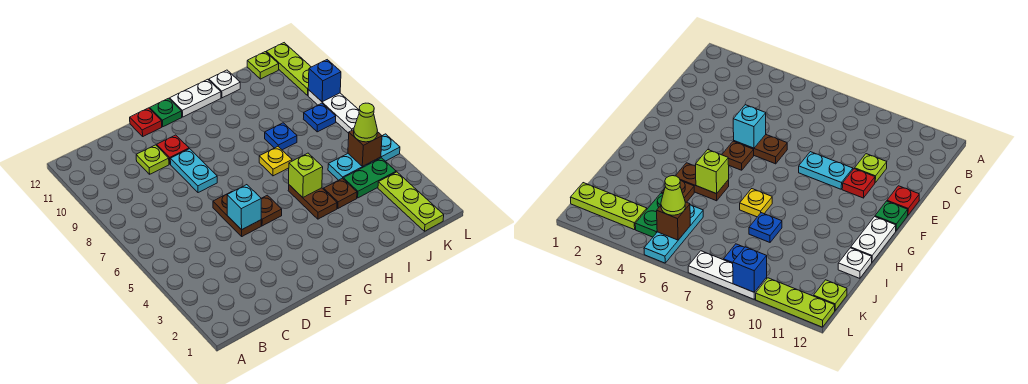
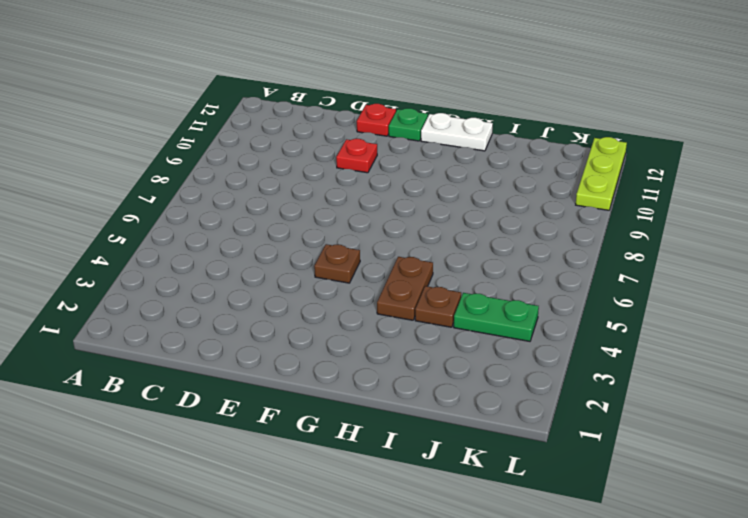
none -> lime 1x1 plate [136,145,169,174]
none -> brown 1x2 plate [213,192,261,236]
none -> cyan 1x2 plate [170,149,217,193]

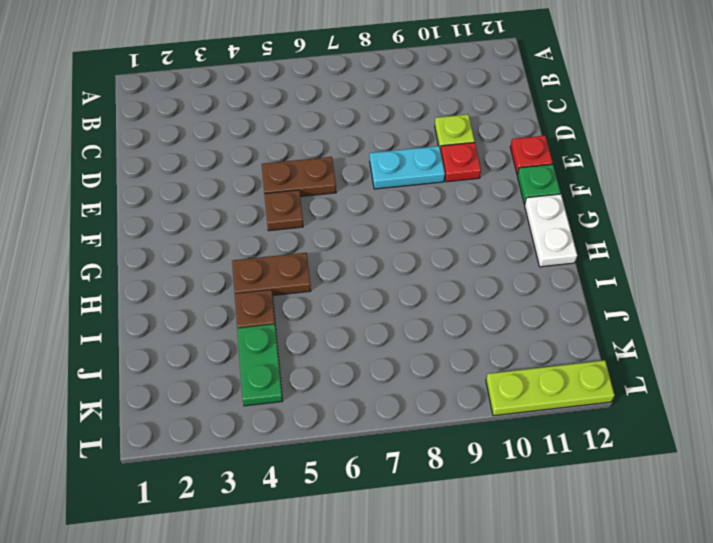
none -> yellow 1x1 plate [259,147,292,176]
none -> blue 1x1 plate [265,123,297,150]
none -> white 1x1 plate [209,70,240,98]

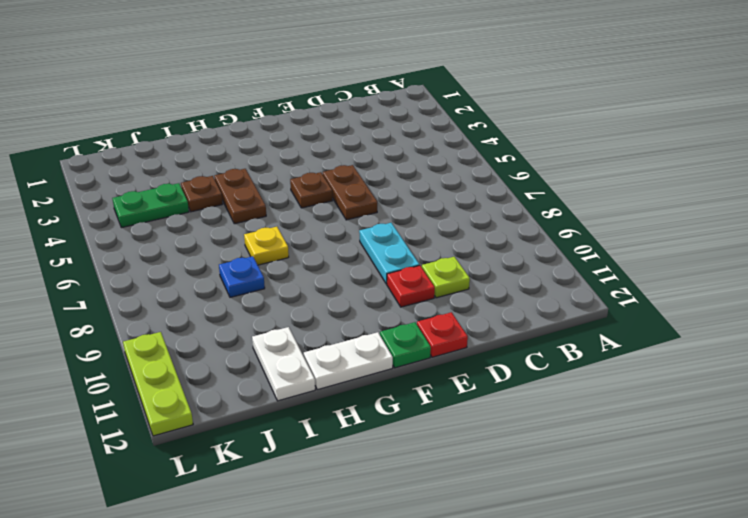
white 1x2 plate [252,327,315,401] -> white 1x1 plate [209,70,240,98]
none -> cyan 1x3 plate [328,134,400,180]
none -> lime 1x3 plate [378,172,444,231]
none -> blue 1x1 plate [304,103,336,132]

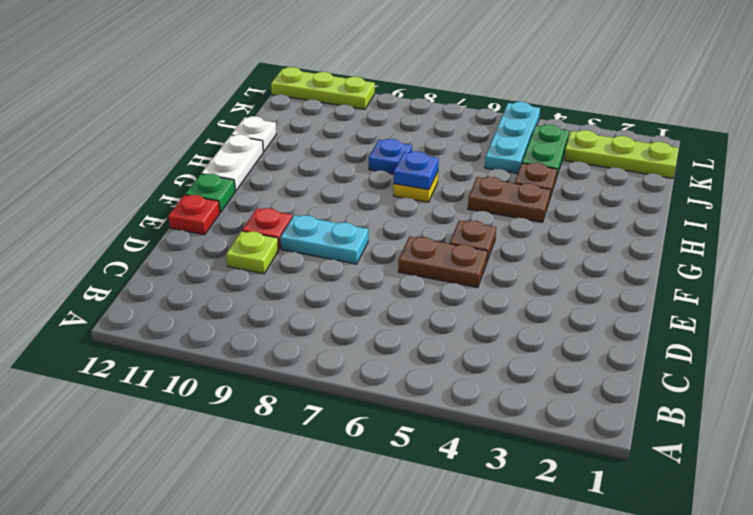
blue 1x1 plate [394,151,439,190] -> blue 1x1 plate moved to [304,103,336,132]
none -> lime 1x1 plate [247,52,279,79]
none -> white 1x3 plate [308,90,359,133]
none -> cyan 1x1 brick [227,185,261,230]

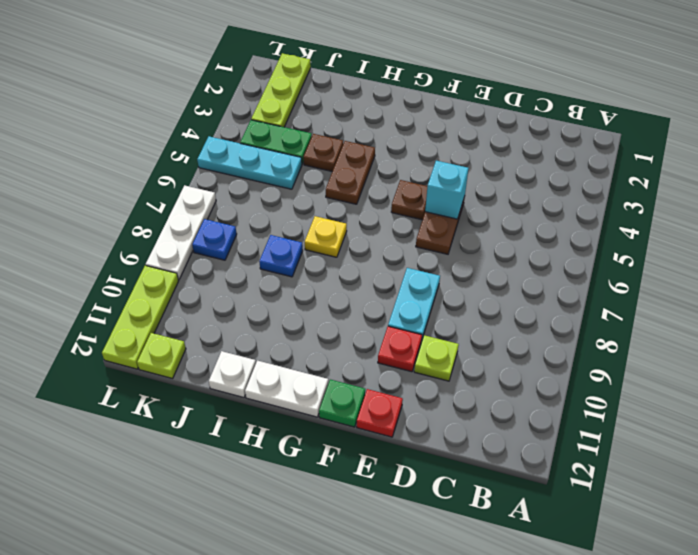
none -> lime 1x1 brick [289,153,323,197]
none -> brown 1x1 brick [348,130,382,166]
none -> blue 1x1 brick [308,60,341,102]

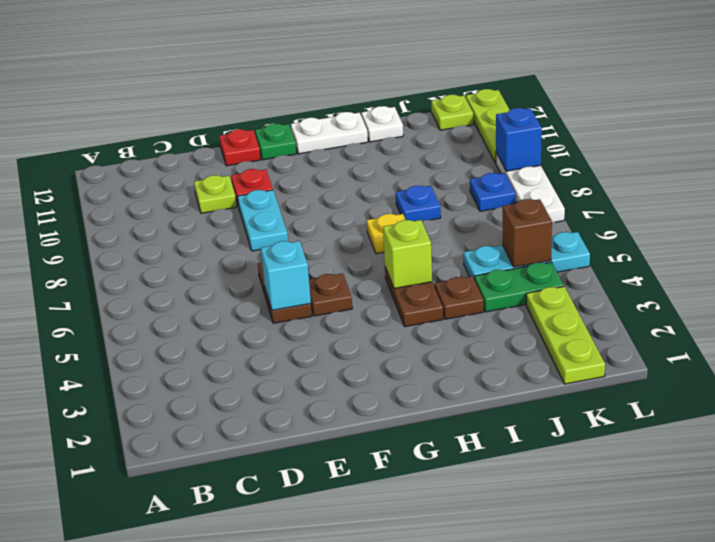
none -> lime 1x1 cone [354,103,377,142]

